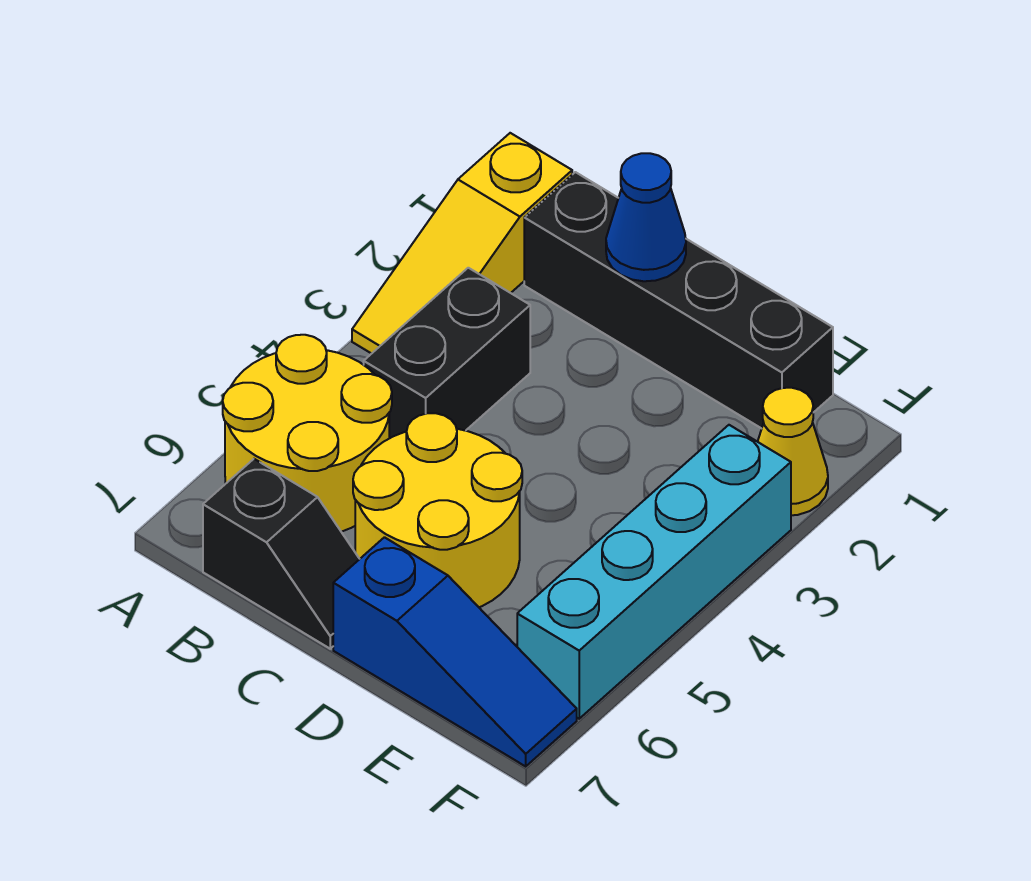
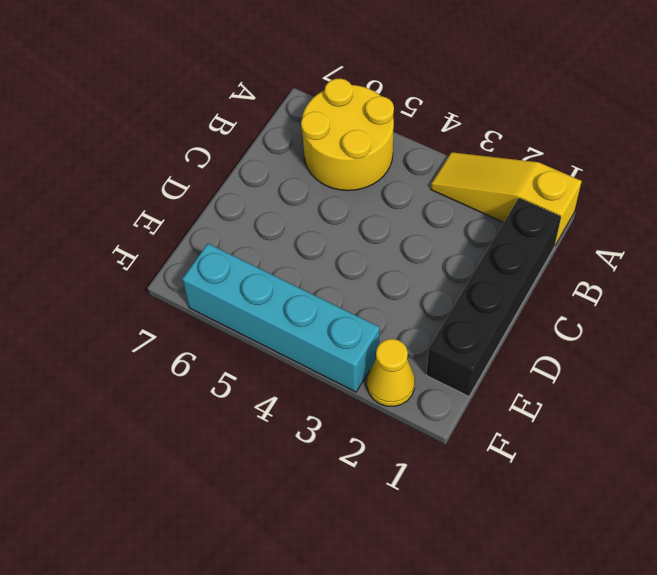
none -> black 1x2 brick [364,268,530,438]
none -> black 1x2 slope [203,459,359,649]

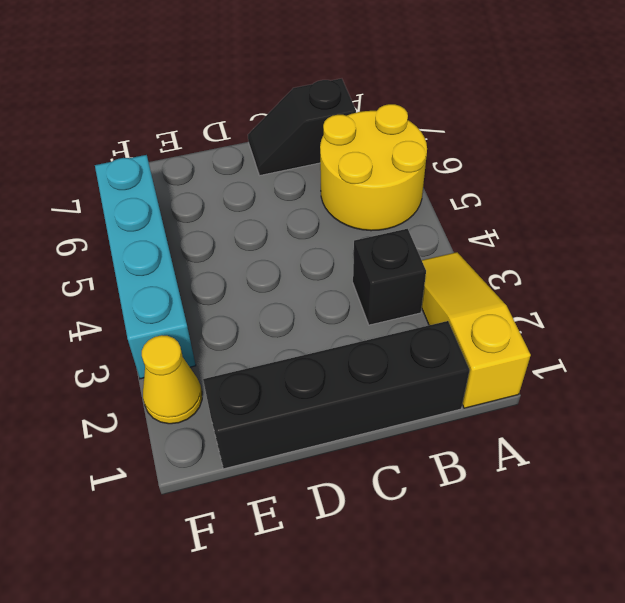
black 1x1 brick [353,229,426,325] -> black 1x2 brick [364,268,530,438]
none -> yellow 2x2 round brick [353,413,522,607]
none -> blue 1x3 slope [333,537,577,766]

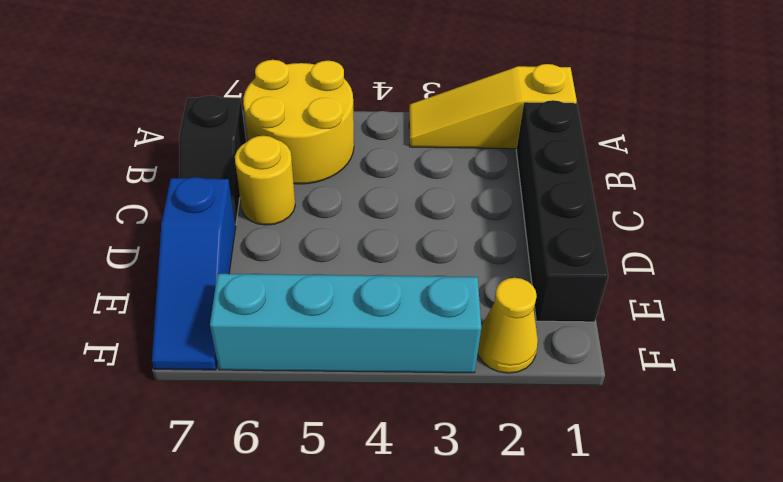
yellow 1x1 round brick [235,136,295,225] -> yellow 2x2 round brick [353,413,522,607]
none -> black 1x2 brick [364,268,530,438]
none -> blue 1x1 cone [606,153,686,281]

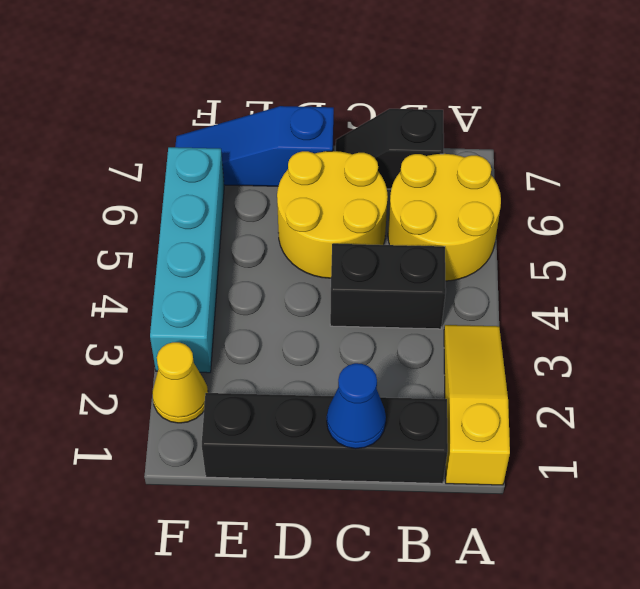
black 1x2 brick [330,244,446,329] -> black 1x2 brick turned to [364,268,530,438]

